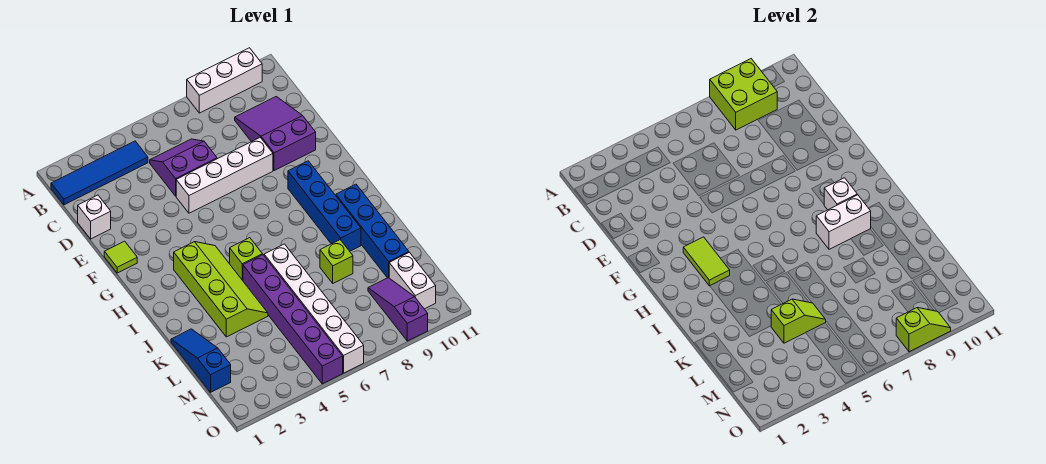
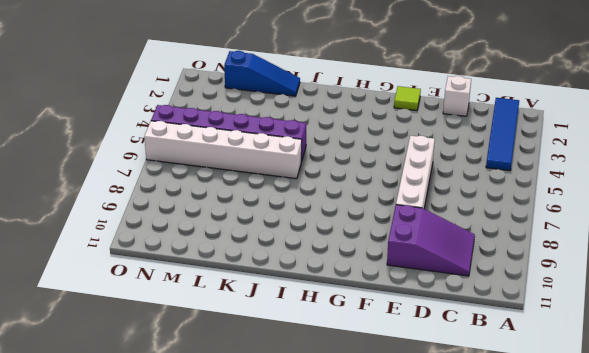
none -> white 1x3 brick [187,48,262,113]
none -> purple 2x2 slope [150,139,217,196]
none -> blue 1x4 brick [288,161,361,251]

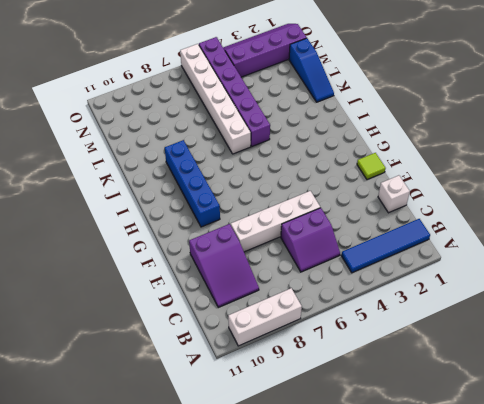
purple 2x4 slope [223,24,307,77] -> none
none -> lime 2x4 slope [174,242,268,337]
none -> lime 1x1 brick [230,238,263,281]
none -> blue 1x4 brick [336,184,409,278]

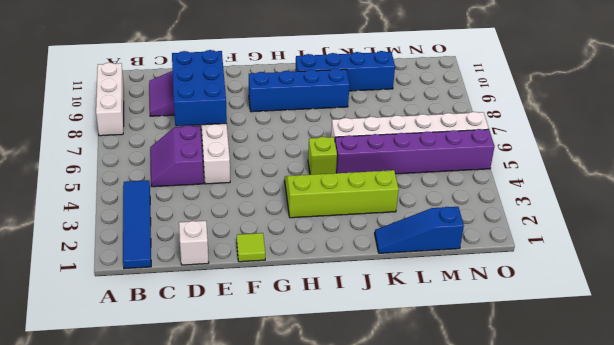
blue 2x3 brick [172,50,227,126] -> none
none -> lime 1x1 brick [320,240,353,283]
none -> purple 1x3 slope [368,278,428,341]
none -> white 1x2 brick [389,252,436,309]

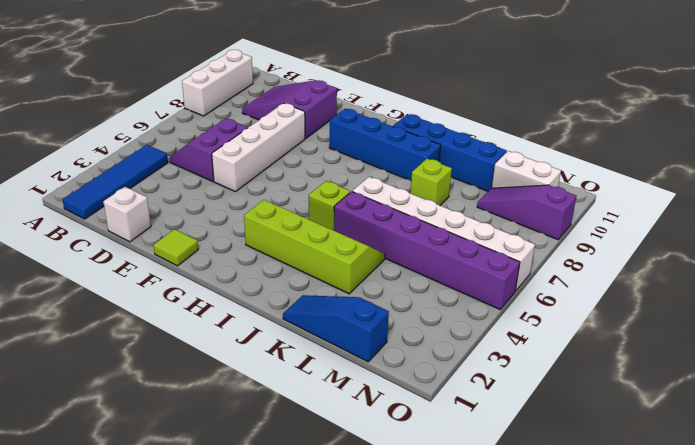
none -> lime 2x2 brick [710,59,777,130]
none -> lime 1x2 tile [683,237,730,286]
none -> white 1x1 brick [824,178,857,210]

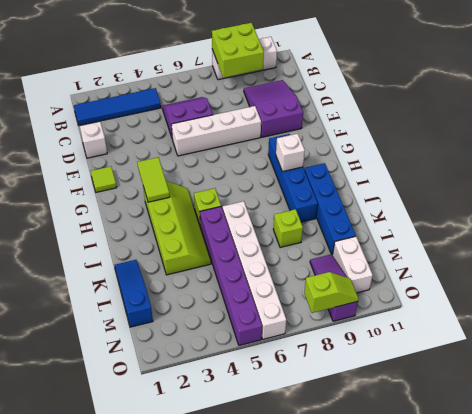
none -> white 1x2 brick [816,195,871,249]
none -> lime 1x2 slope [771,299,826,343]

